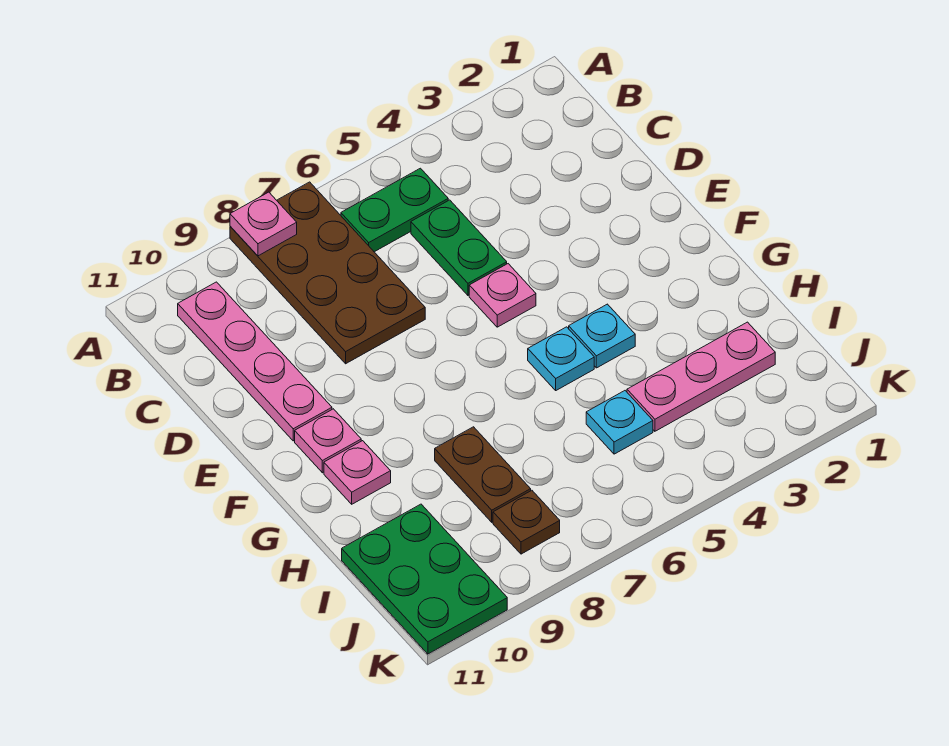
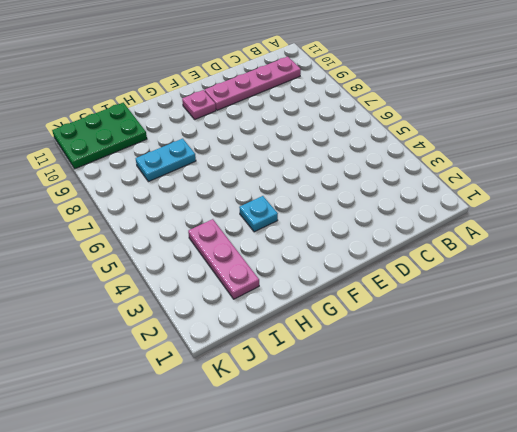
cyan 1x2 plate [136,139,196,182] -> brown 1x2 plate [435,427,531,522]
none -> brown 2x4 plate [230,182,425,364]
none -> green 1x2 plate [341,168,448,252]
none -> green 1x2 plate [411,200,507,295]

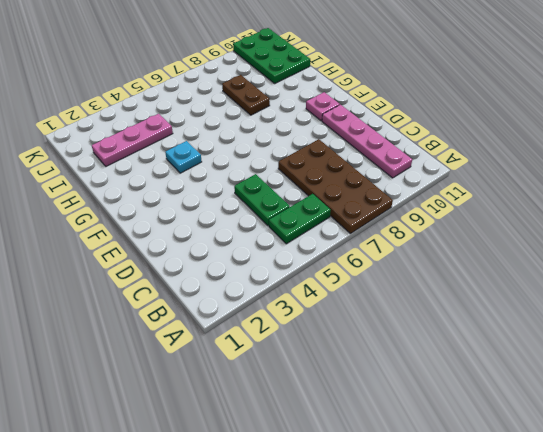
none -> pink 1x1 plate [469,264,536,327]
none -> cyan 1x1 plate [528,327,594,390]
none -> pink 1x1 plate [324,441,391,504]

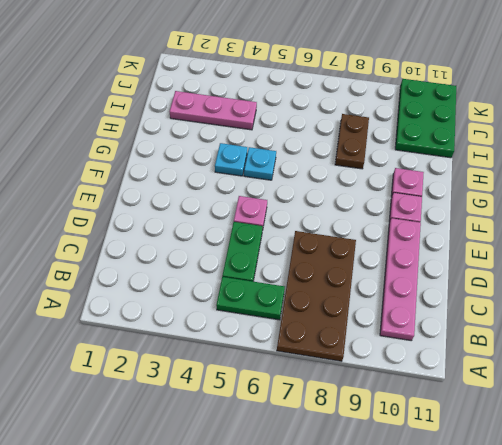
none -> cyan 1x1 plate [586,391,653,454]
none -> brown 1x1 plate [493,490,560,554]
none -> pink 1x1 plate [230,192,297,256]

